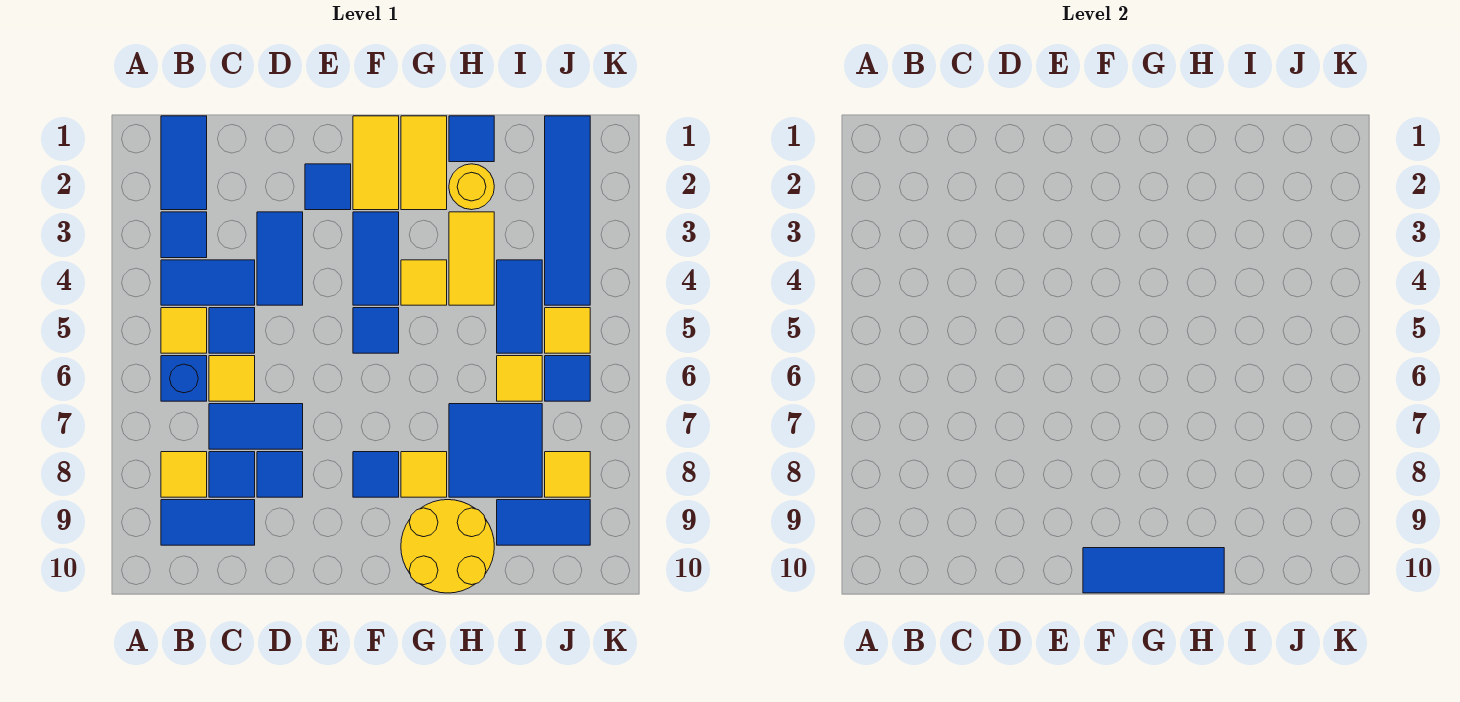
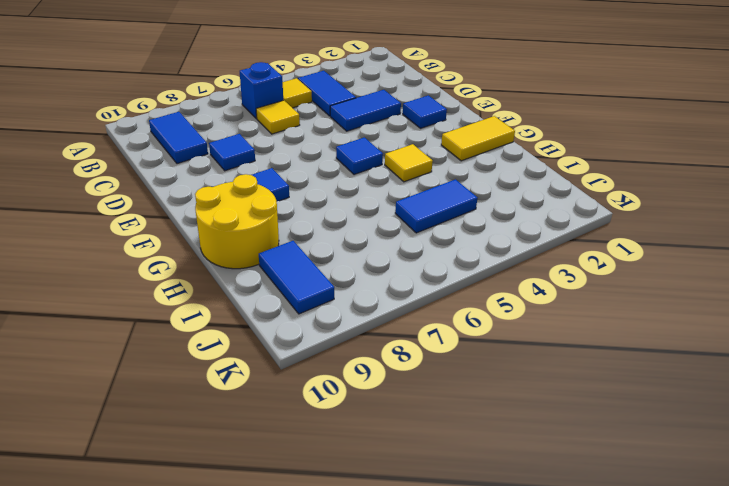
none -> blue 1x2 tile [161,116,207,210]
none -> blue 1x1 tile [161,212,207,258]
none -> yellow 1x1 tile [161,452,207,497]
none -> blue 1x1 tile [209,308,255,353]

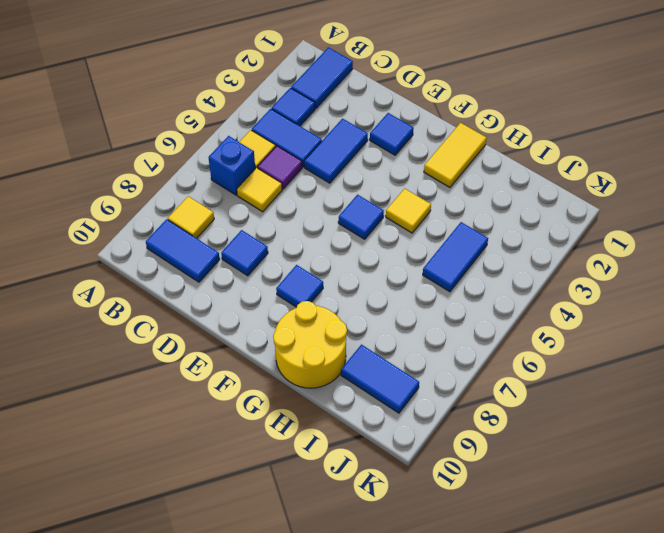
purple 1x1 tile [258,146,302,189] -> blue 1x1 tile [209,308,255,353]
none -> blue 1x2 tile [209,404,303,449]
none -> blue 1x1 tile [209,452,255,497]
none -> yellow 1x2 tile [353,116,399,210]
none -> blue 1x2 tile [353,212,399,305]

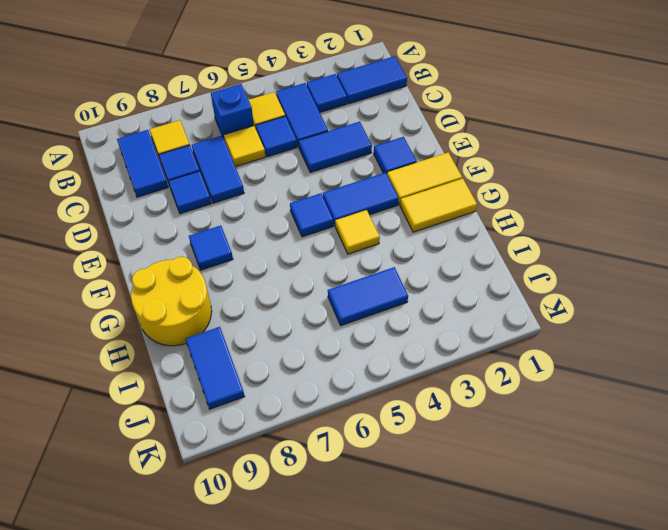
none -> yellow 1x1 tile [401,452,447,497]
none -> blue 1x1 tile [449,116,494,162]
none -> yellow 1x1 round brick [449,164,494,210]
none -> yellow 1x2 tile [449,212,494,305]

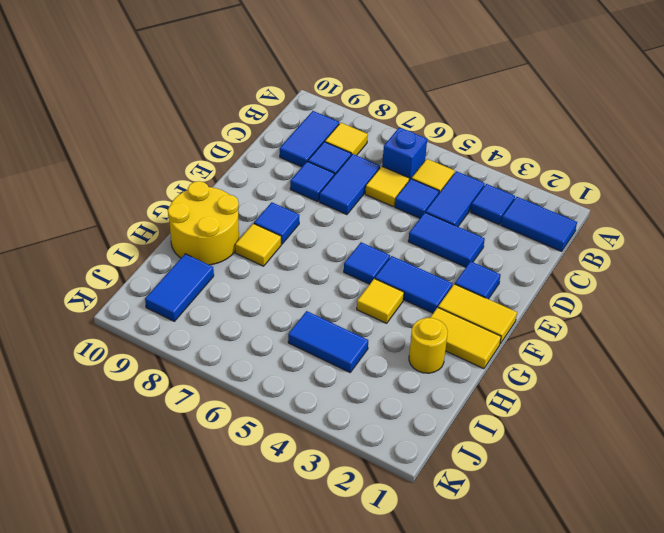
none -> blue 1x1 tile [449,116,494,162]
none -> yellow 1x2 tile [449,212,494,305]
none -> blue 2x2 tile [449,404,542,497]
none -> yellow 1x1 tile [497,356,542,401]

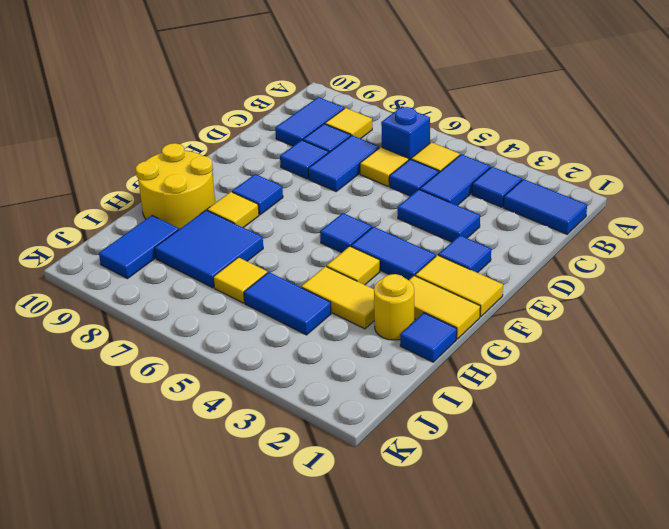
none -> blue 1x4 tile [545,116,590,305]
none -> yellow 1x1 tile [545,308,590,353]
none -> blue 1x1 tile [545,356,590,401]
none -> yellow 1x1 tile [545,452,590,497]

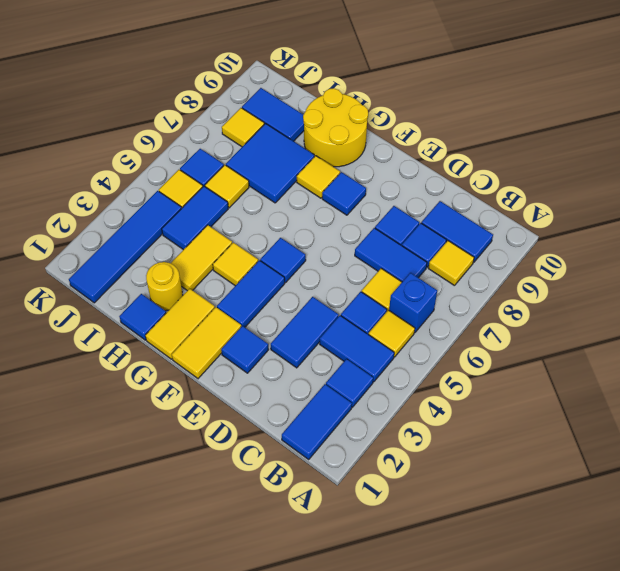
none -> blue 1x3 tile [1083,548,1224,593]

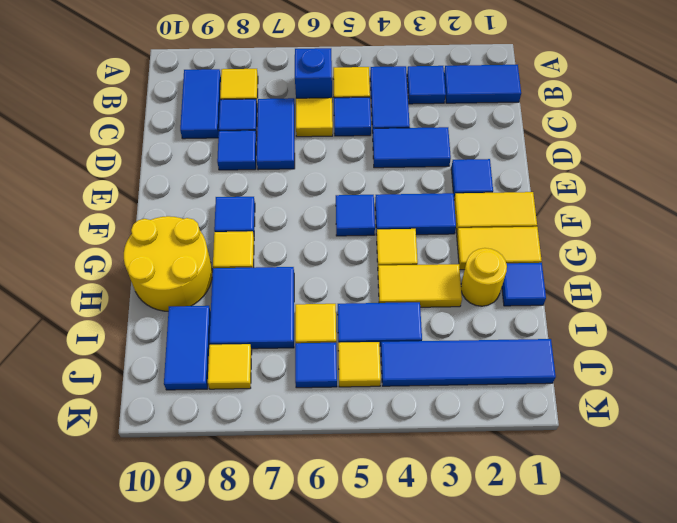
none -> blue 1x3 tile [1083,548,1224,593]

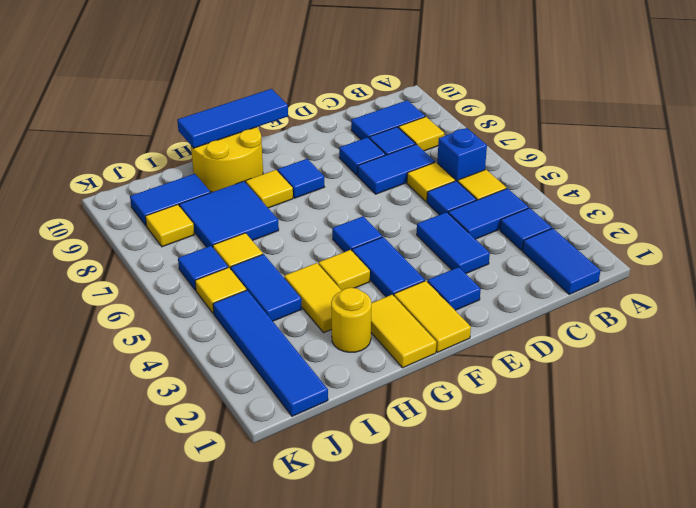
none -> blue 1x1 tile [449,116,494,162]

